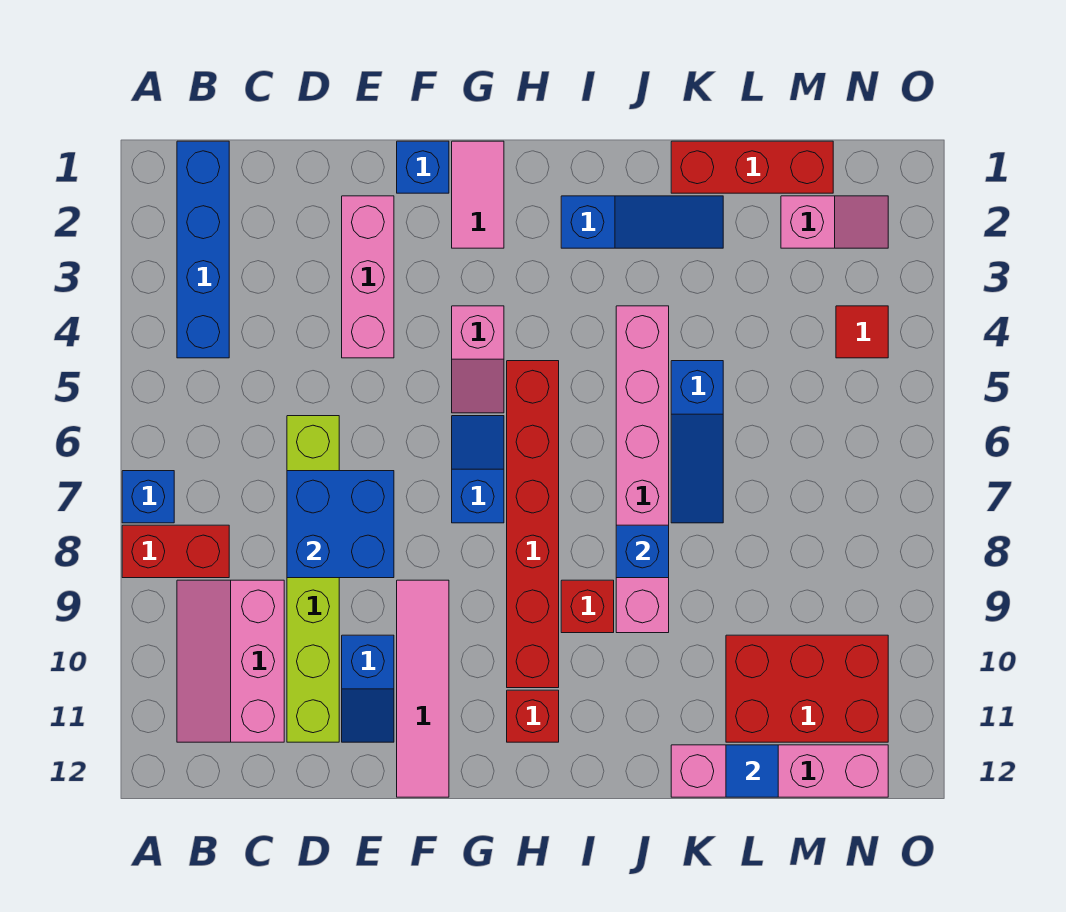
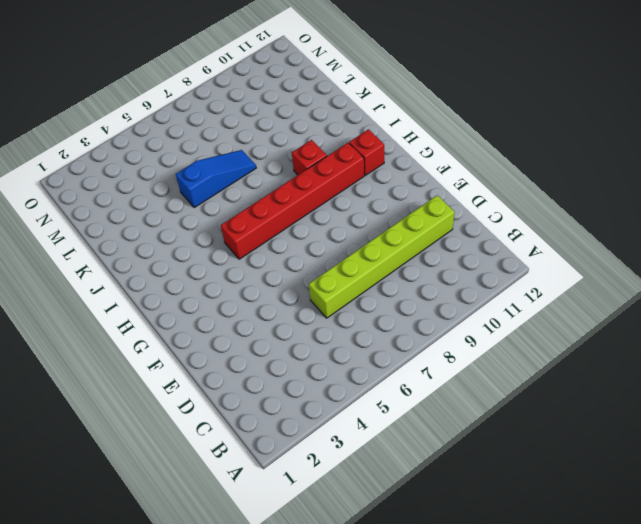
none -> blue 1x1 brick [122,471,174,523]
none -> red 1x2 brick [122,525,229,578]
none -> blue 1x4 brick [177,141,229,358]

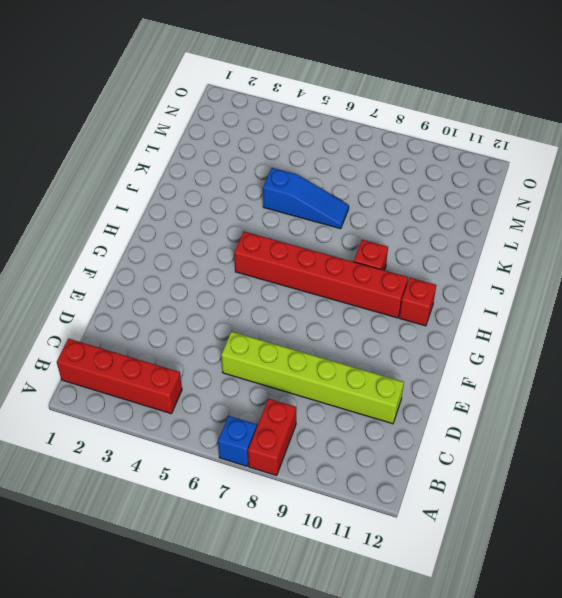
red 1x4 brick [57,339,182,414] -> blue 1x4 brick [177,141,229,358]
none -> pink 2x3 slope [177,580,284,742]
none -> pink 1x3 brick [342,196,394,358]
none -> blue 1x2 slope [342,635,394,742]

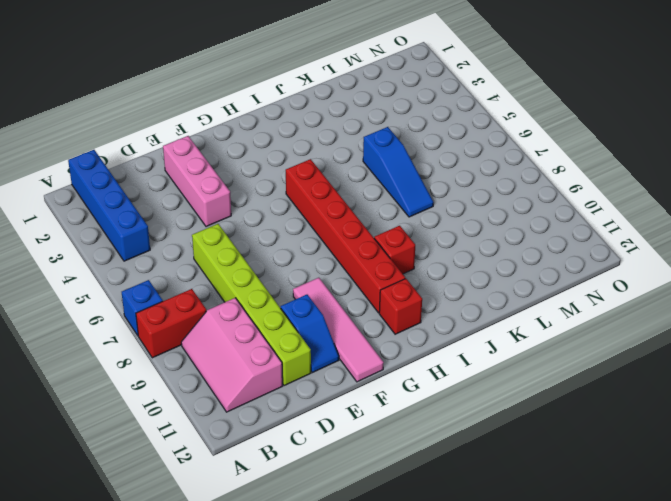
none -> blue 1x1 brick [397,141,449,193]
none -> pink 1x2 tile [452,141,504,248]
none -> pink 1x2 slope [452,306,504,413]

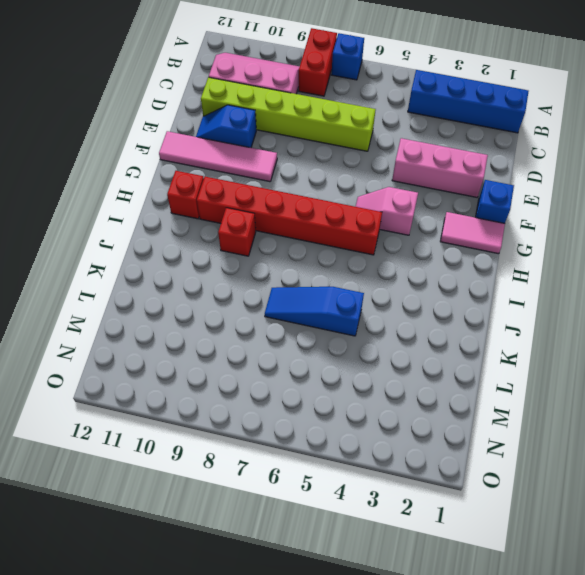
none -> blue 1x2 slope [452,416,504,523]
none -> blue 1x3 slope [561,196,723,248]
none -> pink 1x6 brick [616,306,669,633]

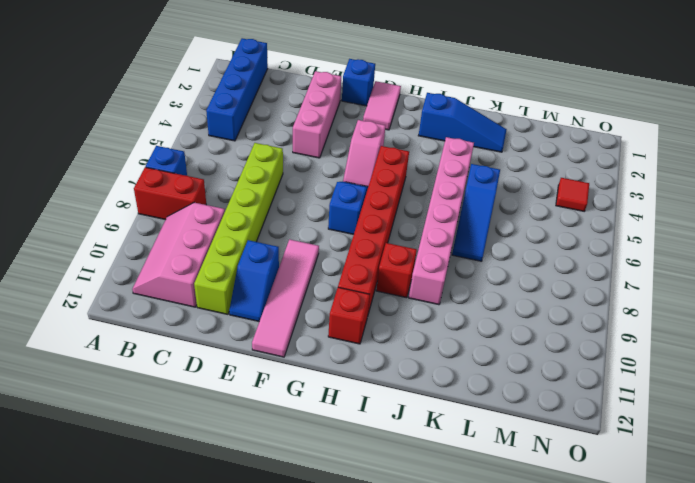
none -> red 1x3 brick [671,141,833,193]
none -> pink 1x4 brick [671,745,888,797]
none -> red 2x3 brick [726,635,888,742]

